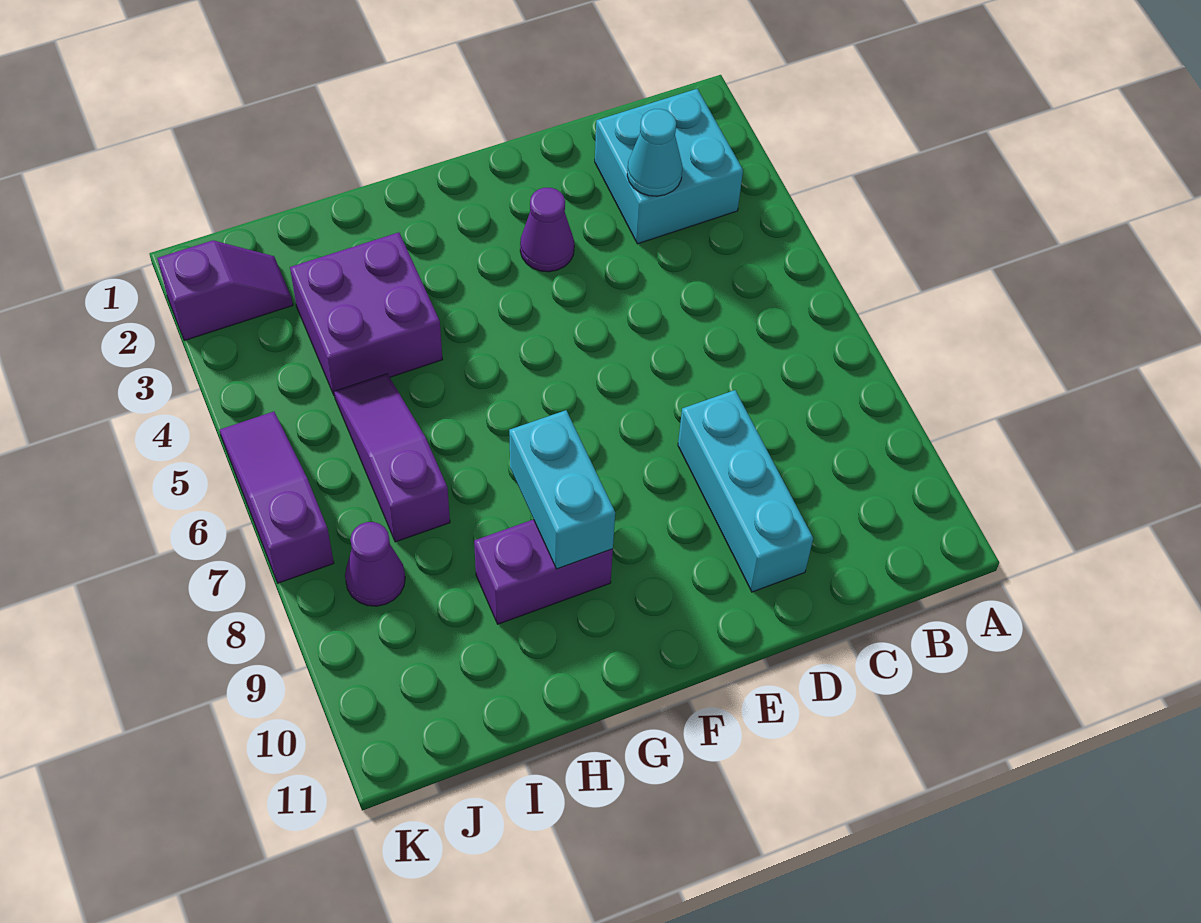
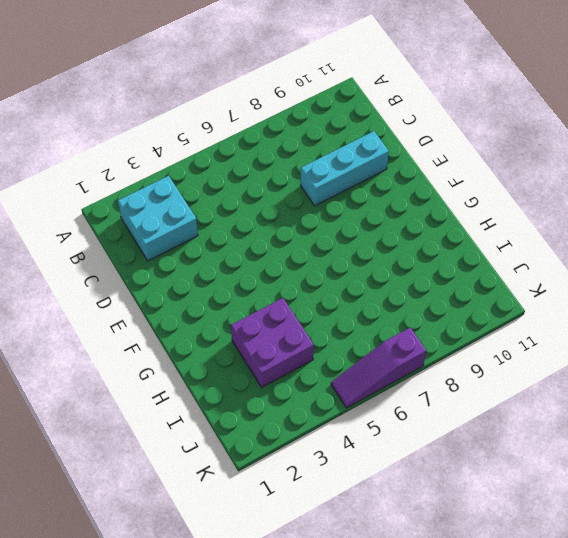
none -> purple 1x1 cone [520,188,574,272]
none -> purple 1x2 brick [474,519,613,624]

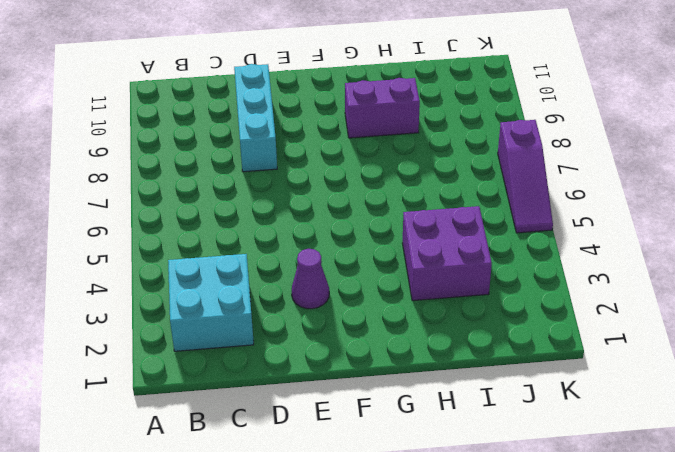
none -> purple 1x3 slope [334,374,450,542]
none -> purple 1x2 slope [157,240,293,341]

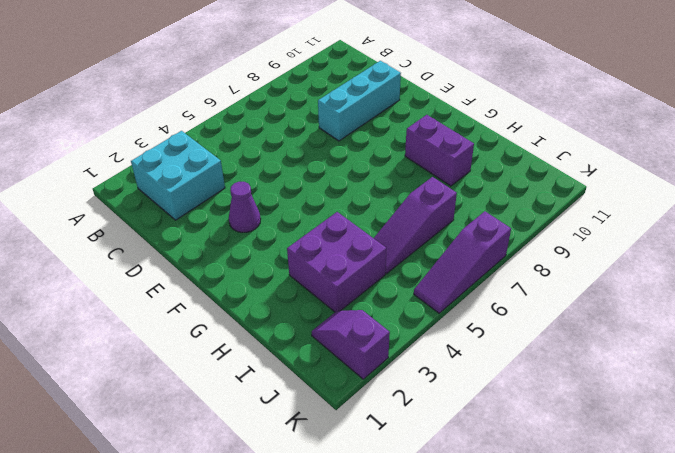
none -> purple 1x1 cone [345,522,405,606]
none -> cyan 1x1 cone [627,109,682,196]

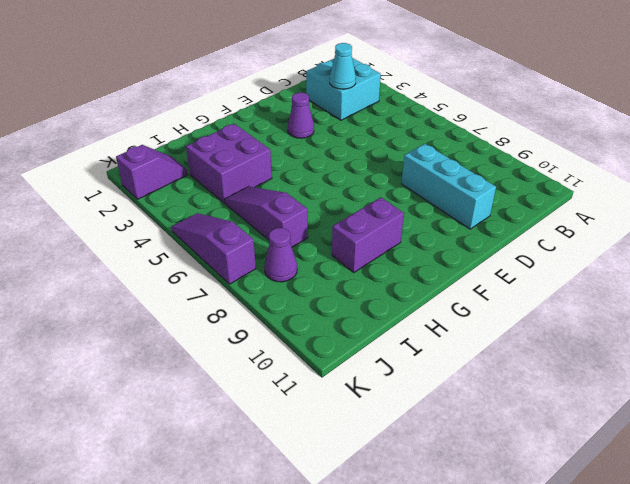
none -> cyan 1x2 brick [509,410,615,569]

